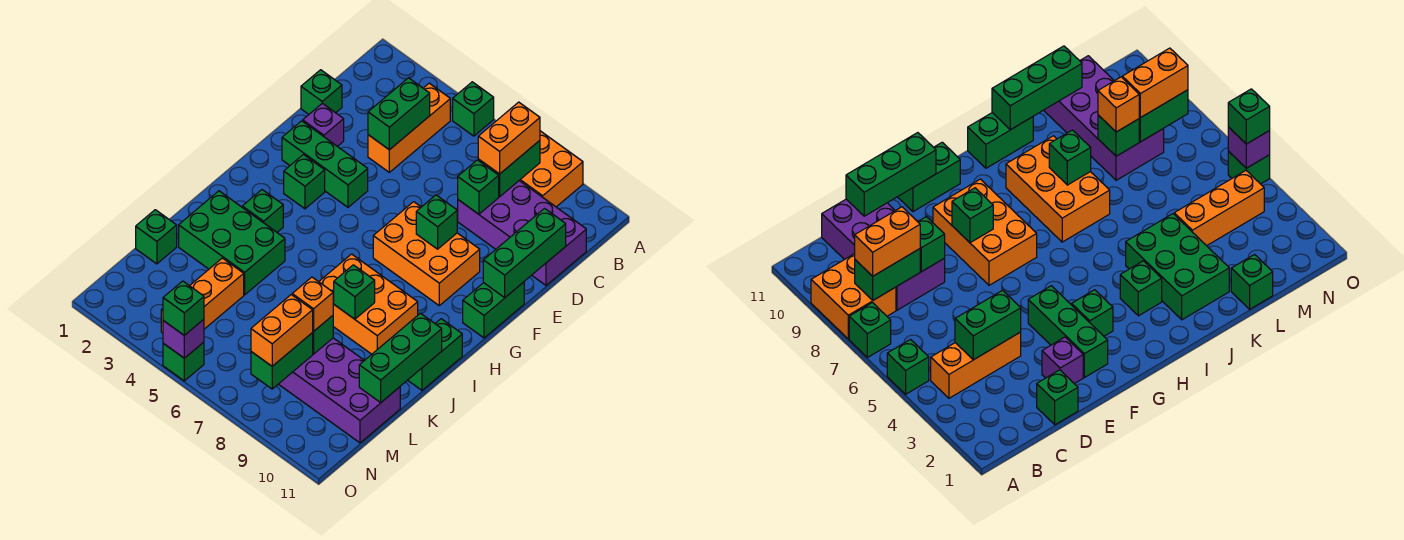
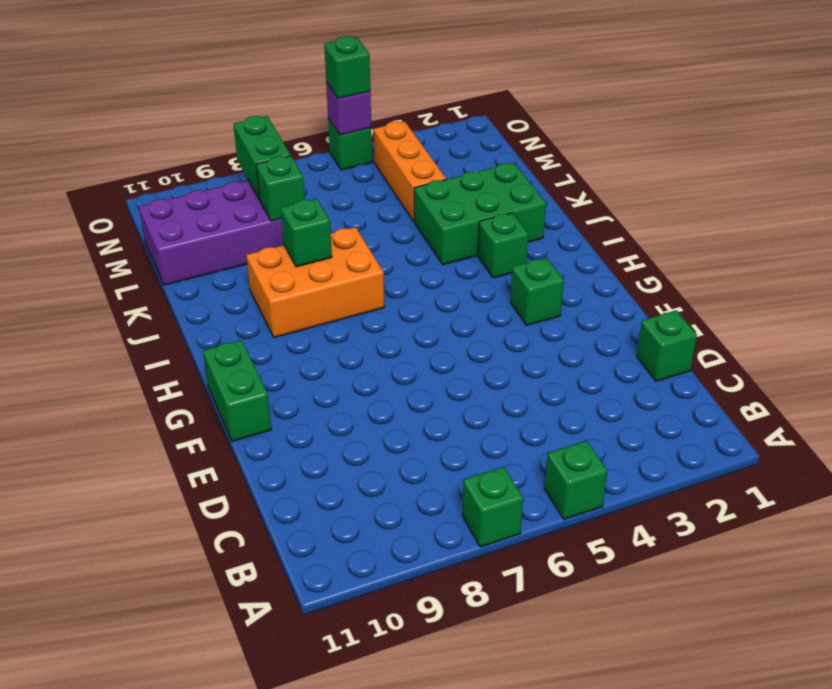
none -> orange 2x2 brick [519,131,583,207]
none -> orange 1x3 brick [368,83,450,172]
none -> purple 2x4 brick [458,181,586,285]
none -> purple 1x1 brick [303,103,344,146]

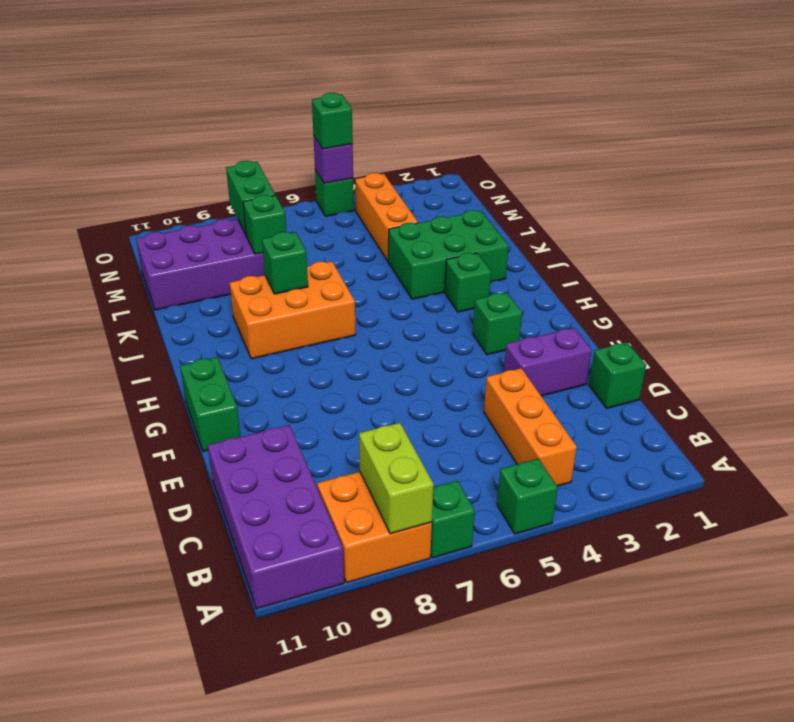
lime 1x2 brick [359,423,434,534] -> green 1x2 brick [478,140,540,197]
purple 2x4 brick [208,425,344,609] -> purple 2x4 brick turned to [458,181,586,285]
purple 1x2 brick [504,328,592,396] -> purple 1x1 brick [303,103,344,146]
none -> green 1x3 brick [282,121,368,207]
none -> orange 2x3 brick [373,202,480,305]
none -> green 1x2 brick [408,319,462,390]
none -> green 1x1 brick [136,210,177,264]

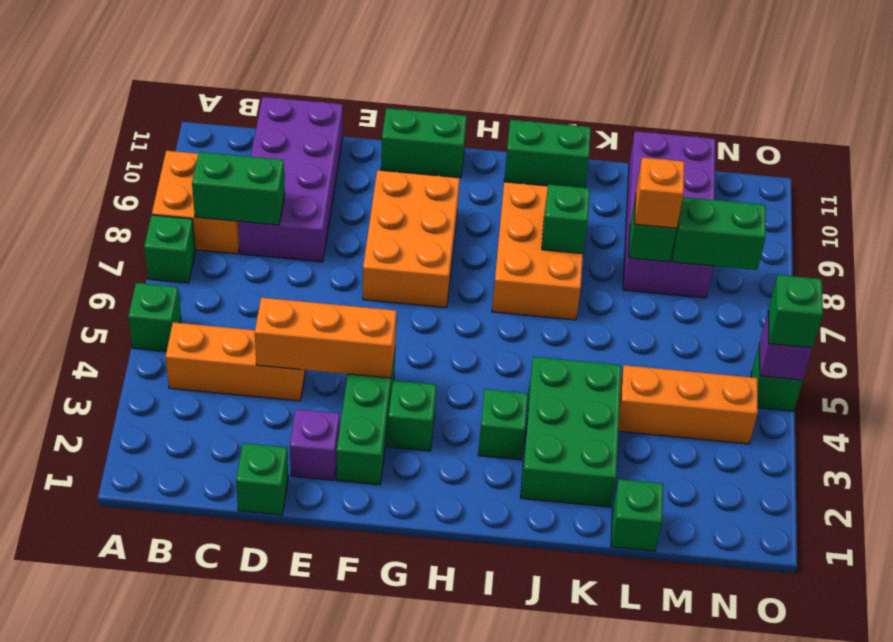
orange 1x3 brick [255,298,397,378] -> green 1x2 brick [368,78,430,150]
none -> green 1x1 brick [458,160,499,214]
none -> green 1x3 brick [483,209,566,298]
none -> green 1x1 brick [416,195,457,249]
none -> green 1x3 brick [359,313,442,402]

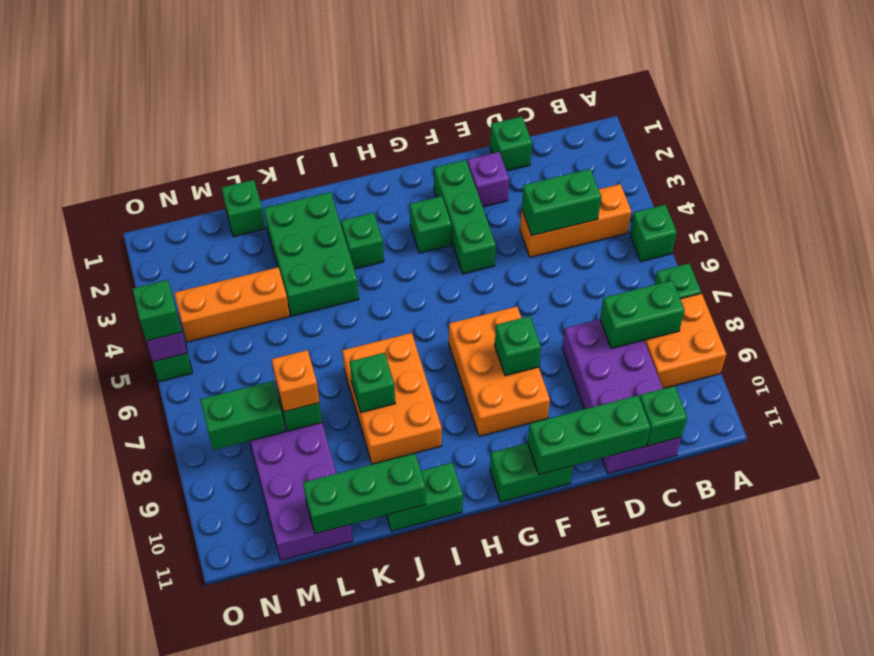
green 1x1 brick [640,386,687,446] -> green 1x1 brick moved to [458,160,499,214]
none -> orange 1x2 brick [478,102,540,174]
none -> orange 1x2 brick [251,295,313,366]

